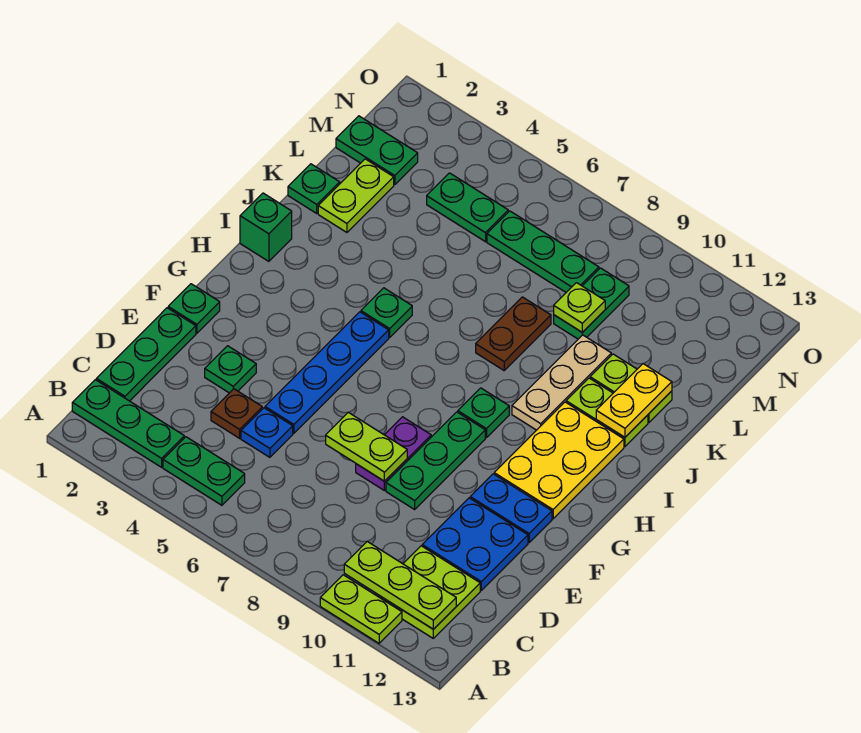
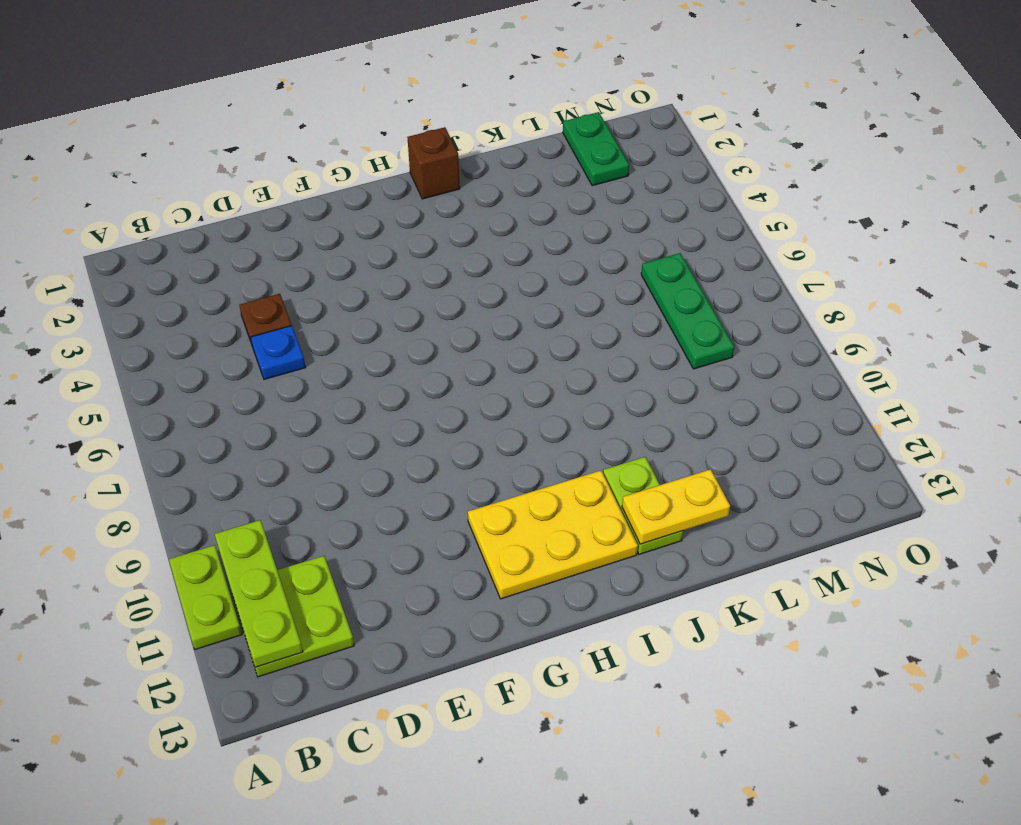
brown 1x1 brick [407,127,460,199] -> green 1x1 brick [240,193,292,261]
none -> green 1x3 plate [72,380,184,467]
none -> green 1x2 plate [163,437,245,505]
none -> green 1x3 plate [96,308,196,401]
none -> blue 2x2 plate [422,498,528,590]

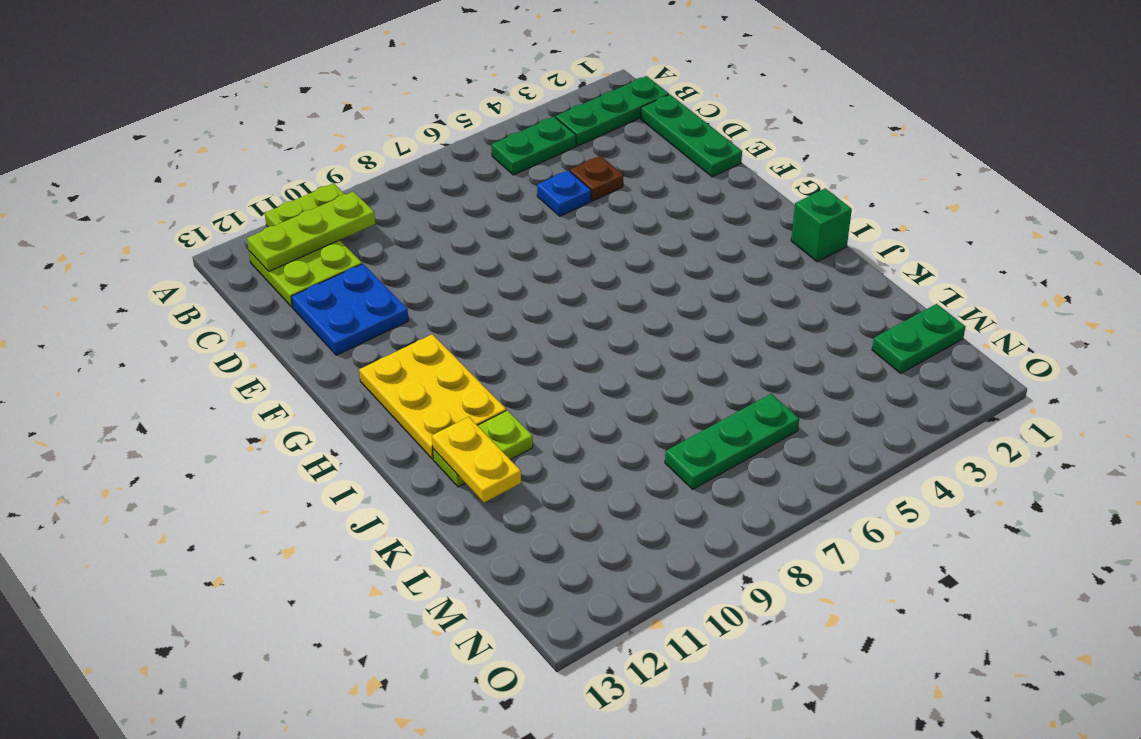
none -> green 1x1 plate [205,346,256,393]
none -> blue 1x4 plate [265,312,389,433]
none -> purple 1x2 plate [356,417,431,490]
none -> green 1x3 plate [386,412,485,509]

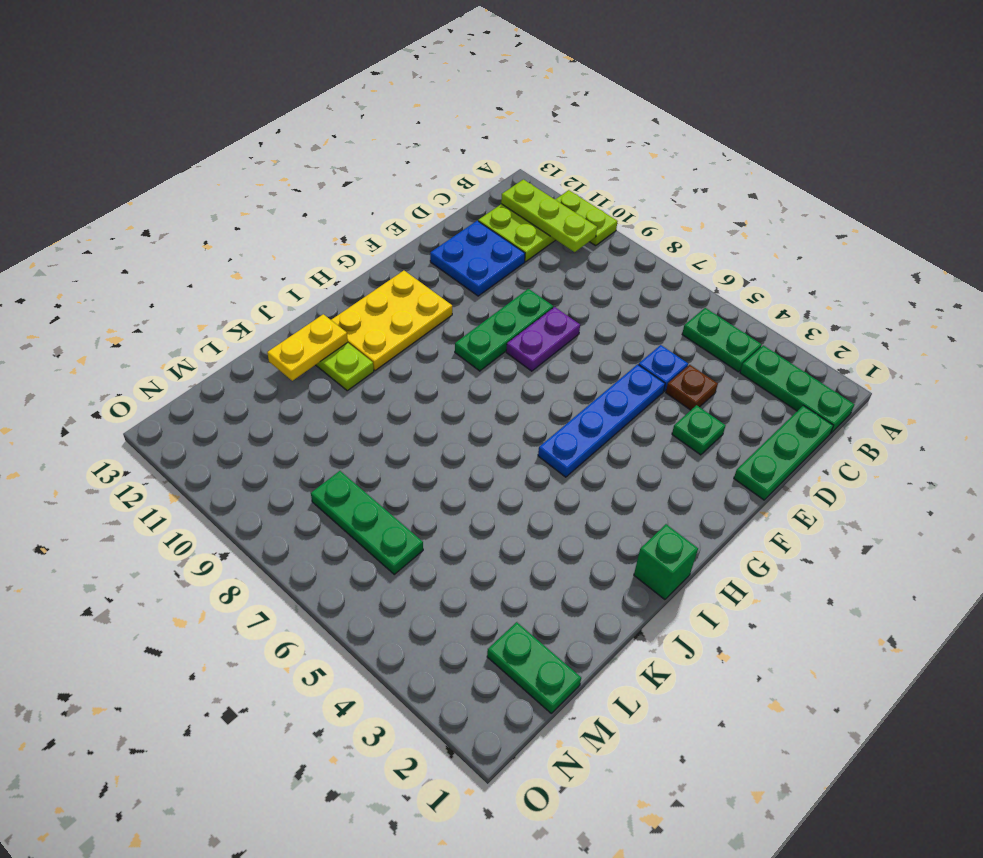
none -> green 1x1 plate [168,284,220,333]
none -> blue 1x2 plate [470,474,552,542]
none -> green 1x1 plate [458,388,509,438]
none -> green 1x1 plate [361,288,412,337]

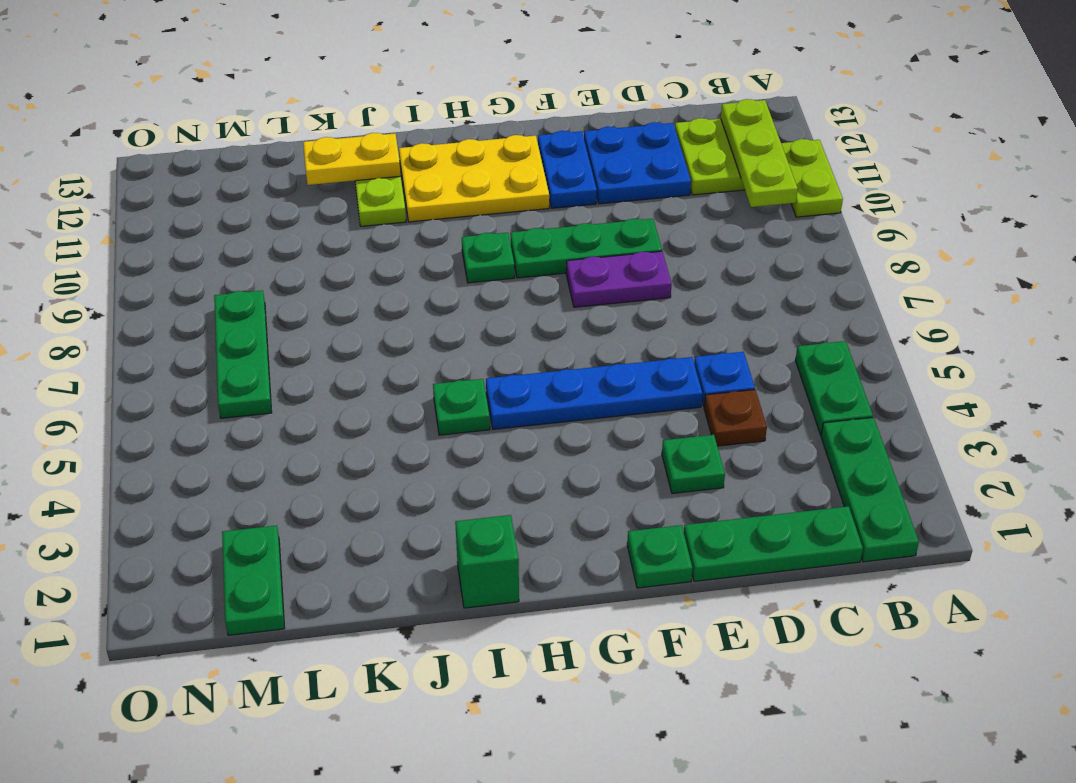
none -> tan 1x3 plate [512,335,611,430]
none -> brown 1x2 plate [476,297,551,370]
none -> green 1x1 plate [288,164,340,213]
none -> lime 1x2 plate [318,159,394,232]

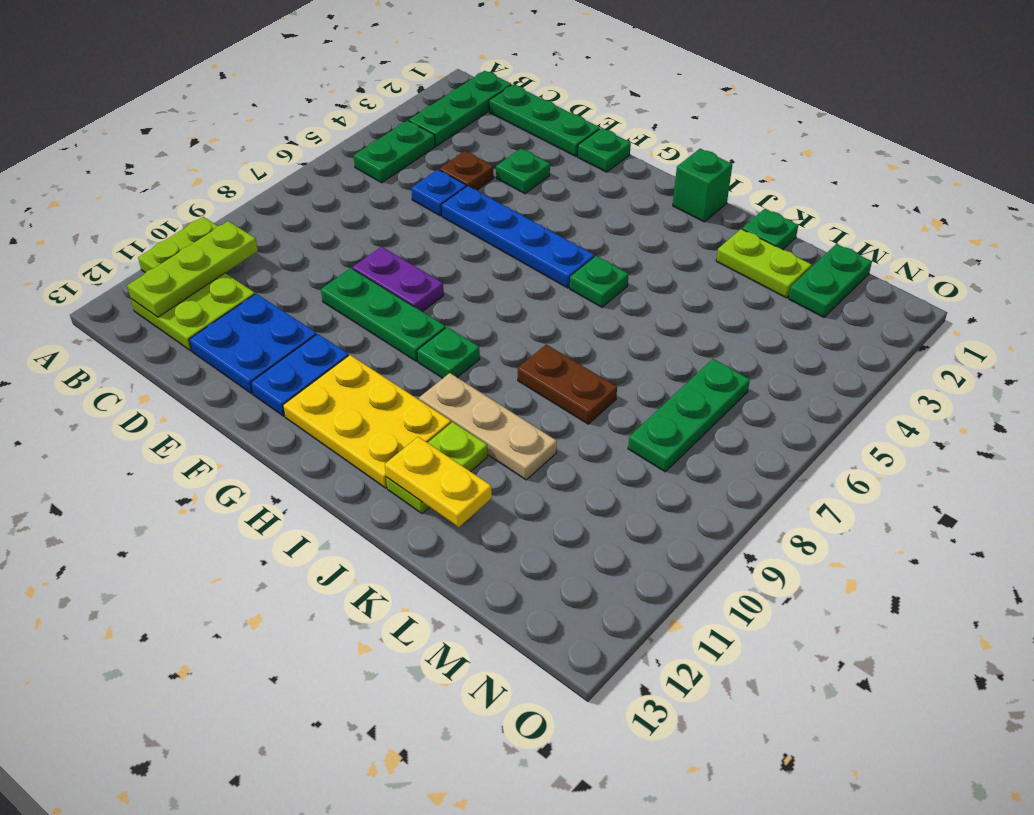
none -> lime 1x2 plate [590,354,672,423]
none -> green 1x2 plate [554,268,629,339]
none -> green 1x2 plate [427,173,508,242]
none -> lime 1x2 plate [326,412,407,481]

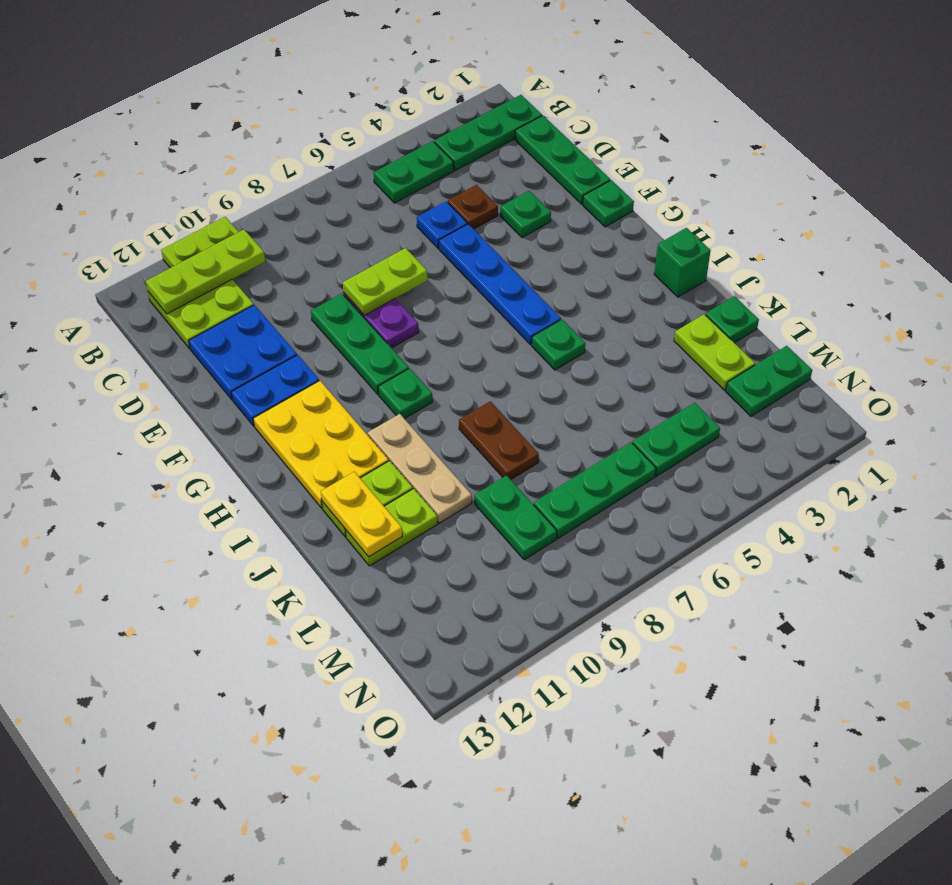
none -> lime 1x1 plate [554,283,605,332]

